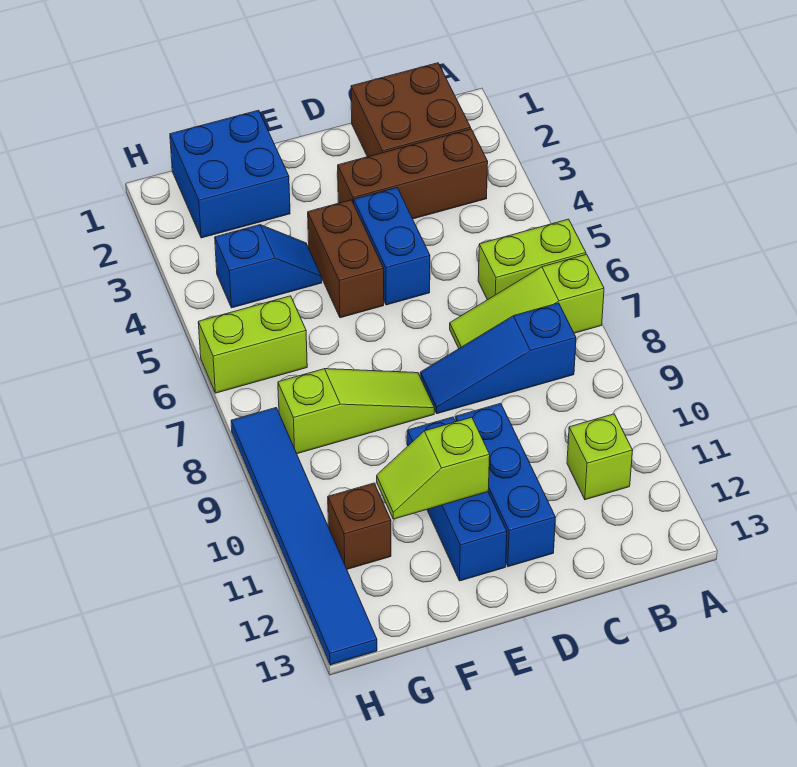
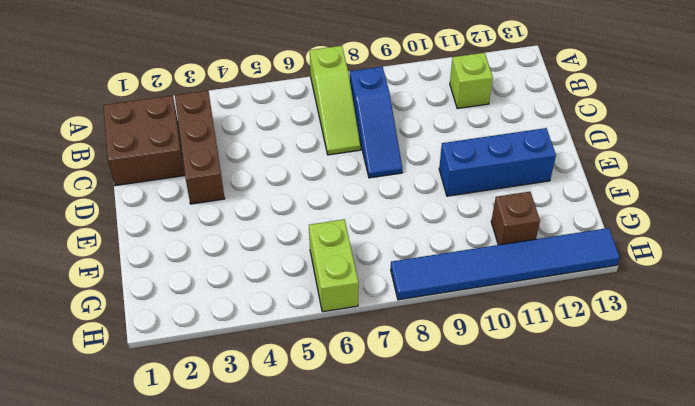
none -> lime 1x2 brick [478,219,586,300]
none -> blue 1x2 brick [354,188,430,305]
none -> blue 1x3 brick [455,403,555,567]

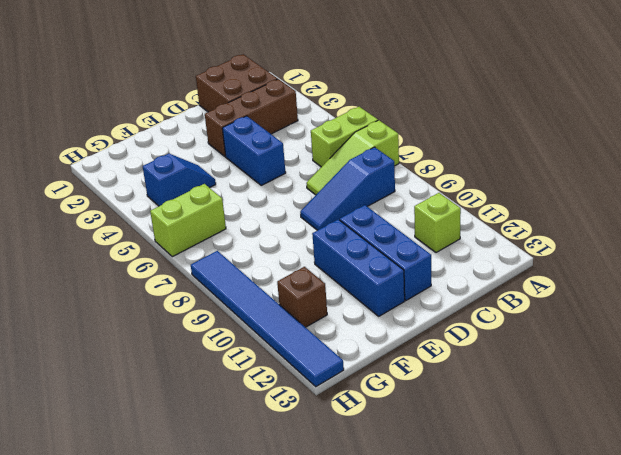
none -> brown 1x2 brick [308,200,384,318]
none -> lime 1x3 slope [278,369,434,454]
none -> blue 2x2 brick [170,110,290,238]

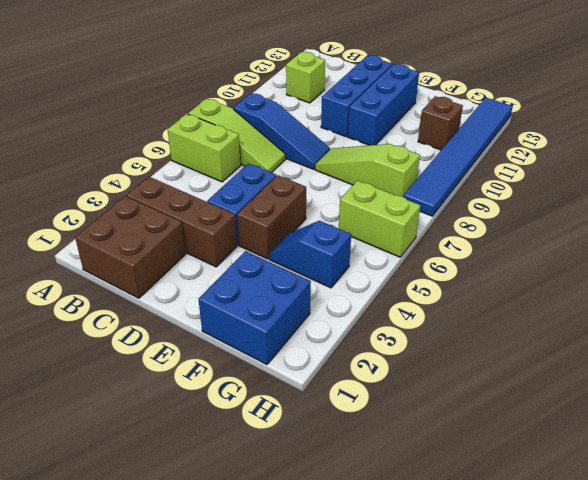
none -> lime 1x2 slope [377,417,490,519]

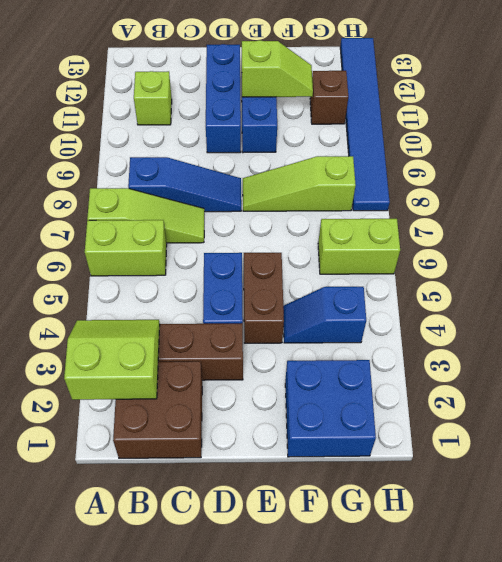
lime 2x2 slope [64,320,160,400] -> none

